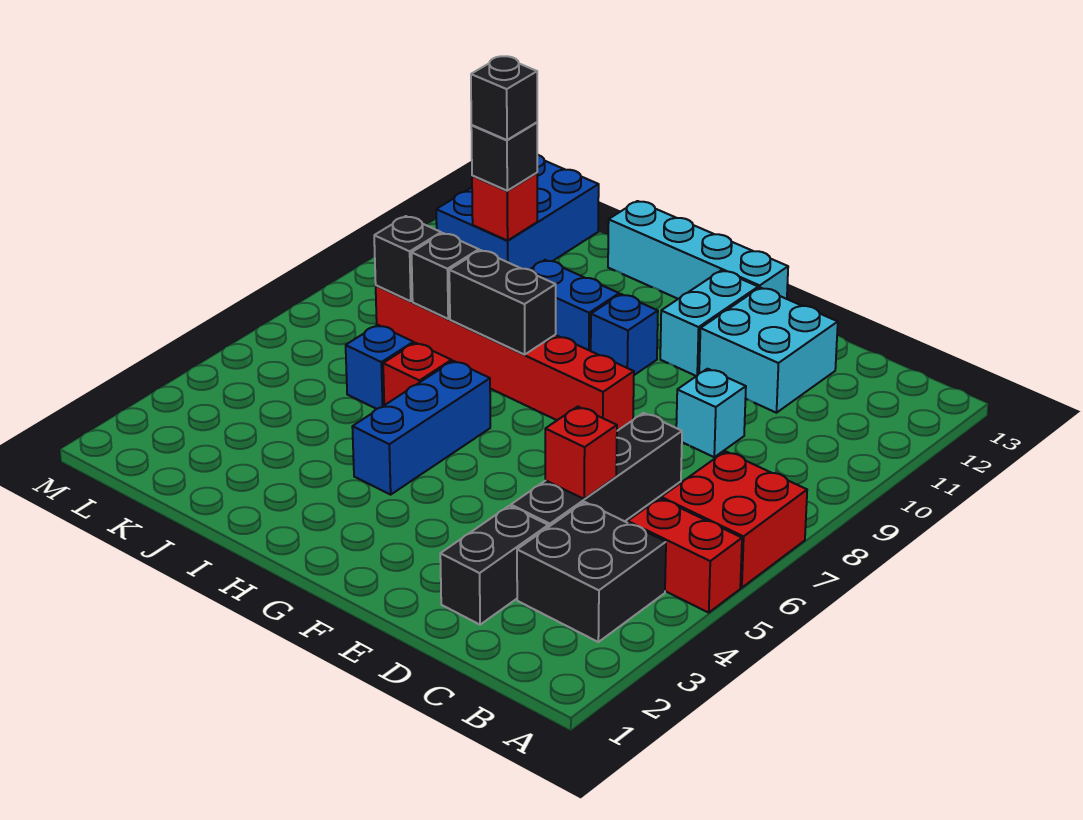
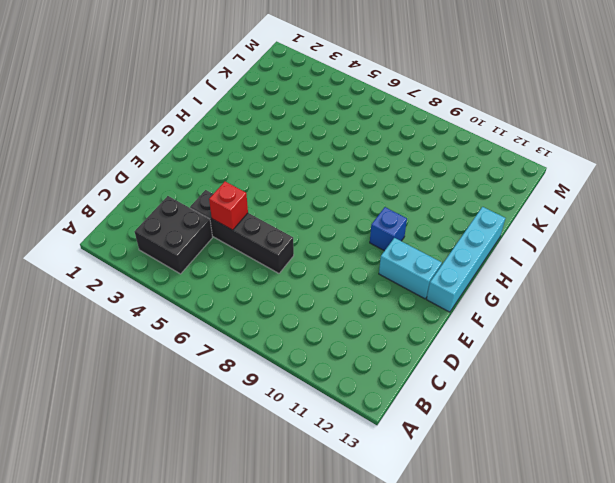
none -> red 1x2 brick [628,498,742,613]
none -> red 2x2 brick [661,451,807,588]
none -> black 1x2 brick [440,506,548,625]

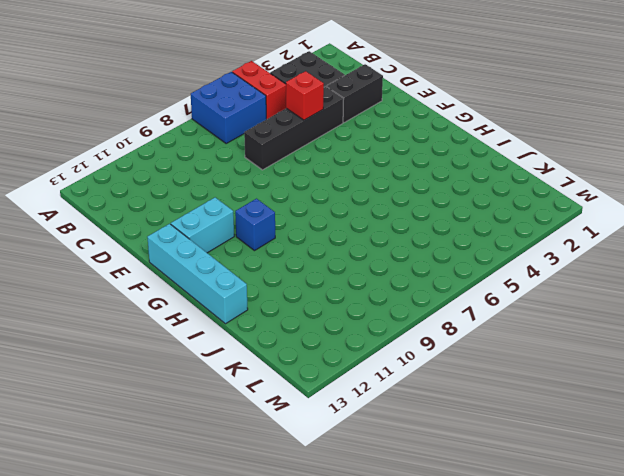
blue 2x2 brick [191,72,266,143] -> red 2x2 brick [661,451,807,588]
none -> cyan 1x1 brick [676,369,746,457]
none -> cyan 2x2 brick [699,288,838,413]
none -> red 1x6 brick [376,285,634,431]

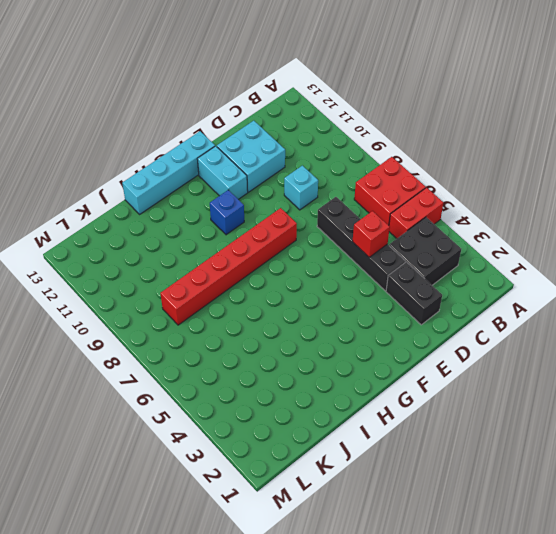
none -> blue 1x3 brick [352,361,490,495]
none -> blue 1x2 brick [530,260,619,351]
none -> red 1x1 brick [383,343,452,405]

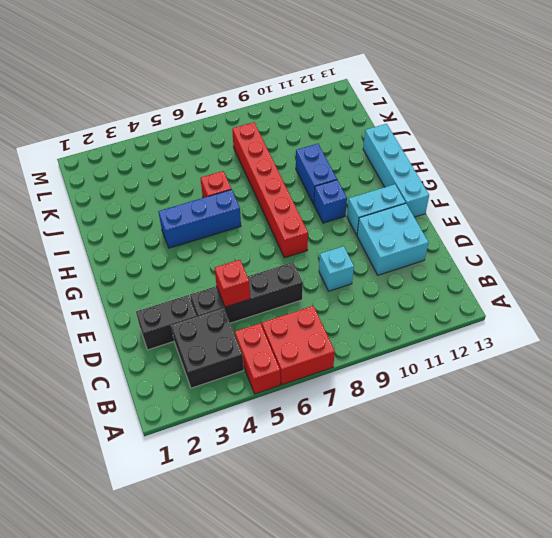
none -> blue 1x1 brick [346,325,414,409]
none -> blue 2x3 brick [436,155,599,270]
none -> black 1x2 brick [449,250,556,355]

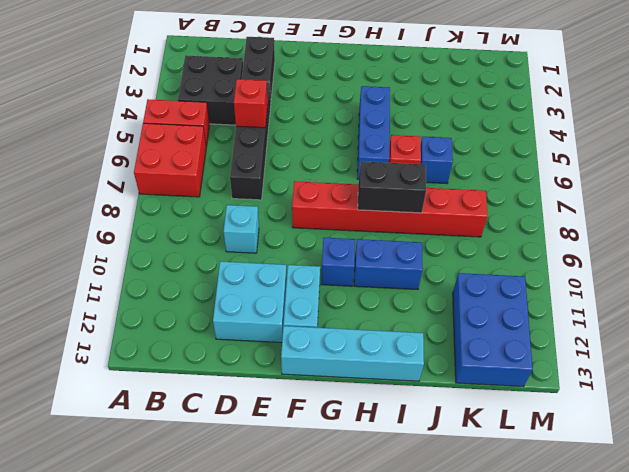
none -> black 1x1 brick [412,233,479,319]
none -> black 1x1 brick [374,216,441,301]
none -> red 1x1 brick [472,173,537,241]

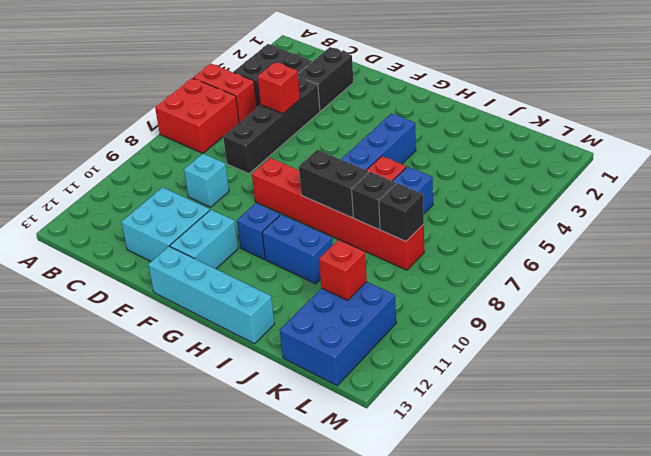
none -> black 1x1 brick [471,122,537,191]
none -> black 1x1 brick [471,56,537,140]

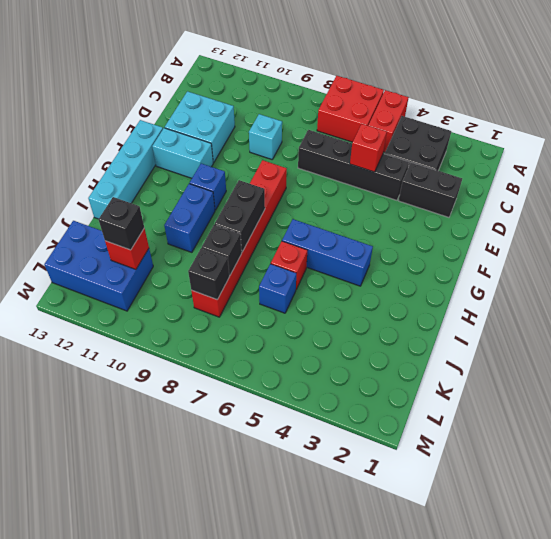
none -> black 1x1 brick [471,56,537,140]

